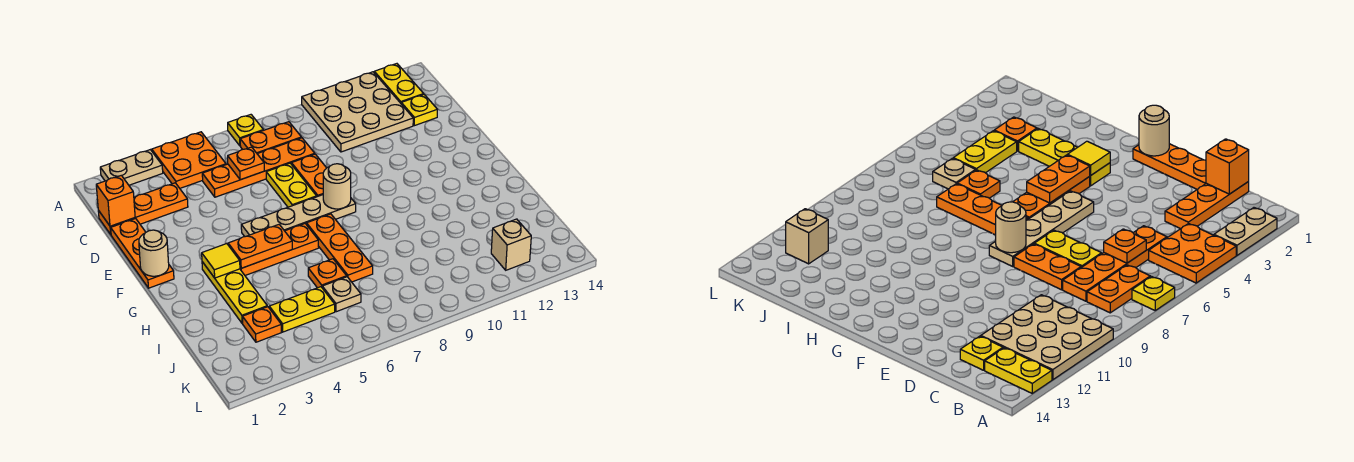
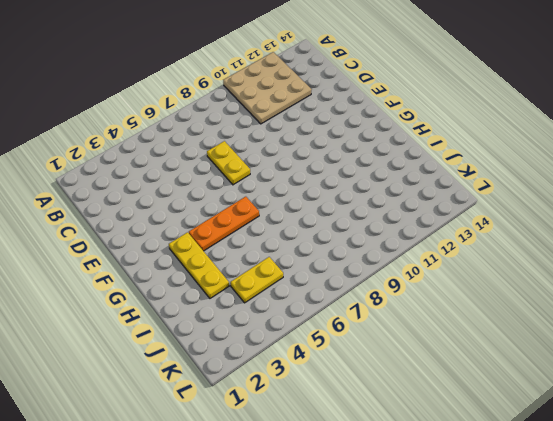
none -> tan 1x2 plate [100,150,163,185]
none -> orange 2x2 plate [152,132,226,188]
none -> yellow 1x1 plate [228,115,263,146]

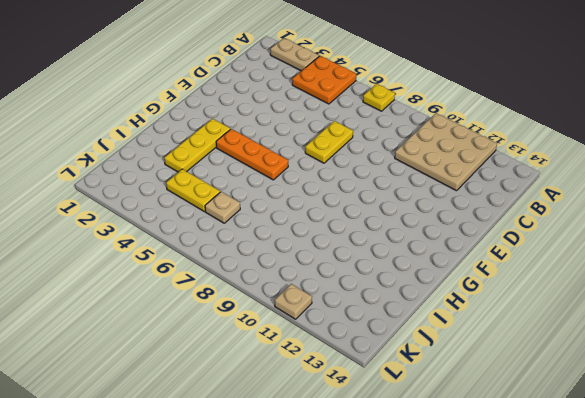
tan 1x1 plate [275,284,312,319] -> none
none -> yellow 1x2 plate [374,64,424,103]
none -> orange 1x2 plate [240,122,301,154]
none -> orange 1x3 plate [98,183,188,234]

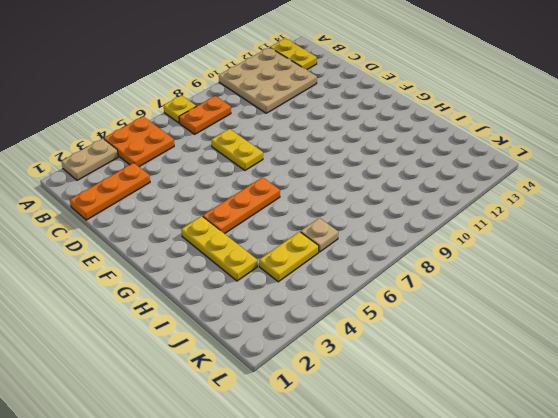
none -> orange 1x4 plate [202,138,315,197]
none -> yellow 1x1 plate [401,95,437,126]
none -> orange 1x3 plate [111,219,174,288]

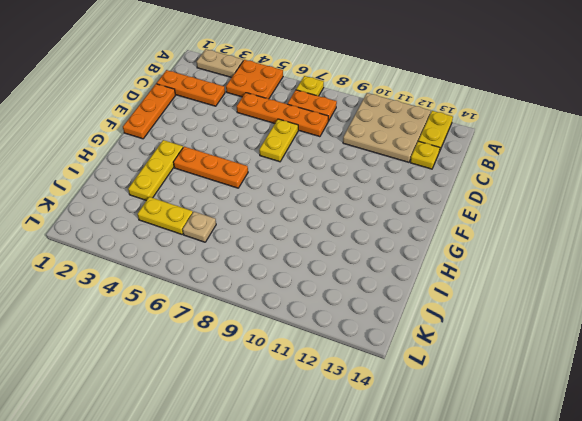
none -> orange 1x2 plate [292,154,326,197]
none -> tan 1x4 plate [241,195,356,237]
none -> orange 1x3 plate [307,214,373,282]

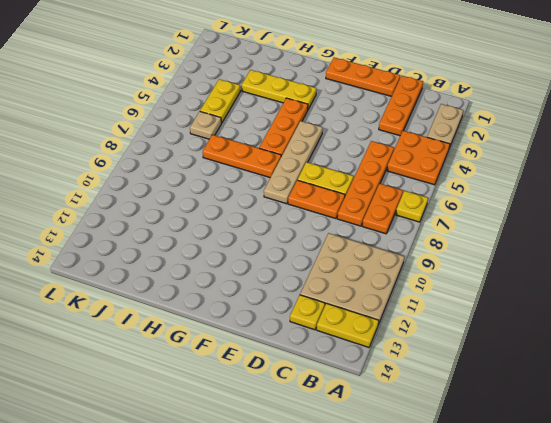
none -> orange 1x1 plate [308,259,347,288]
none -> orange 1x1 plate [243,307,281,342]
none -> tan 1x1 brick [491,219,531,270]

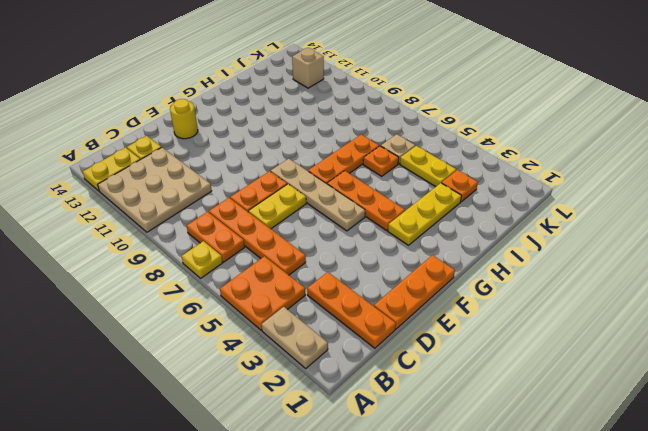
yellow 1x1 round brick [170,99,198,139] -> none
none -> orange 1x1 brick [96,175,135,226]
none -> orange 1x1 plate [228,147,264,180]
none -> tan 1x1 round brick [139,230,169,276]

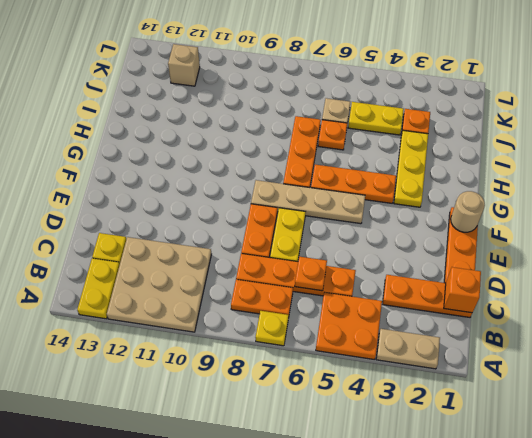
none -> tan 1x1 round brick [323,164,351,209]
none -> yellow 1x1 tile [202,244,240,278]
none -> orange 1x2 plate [228,225,292,268]

